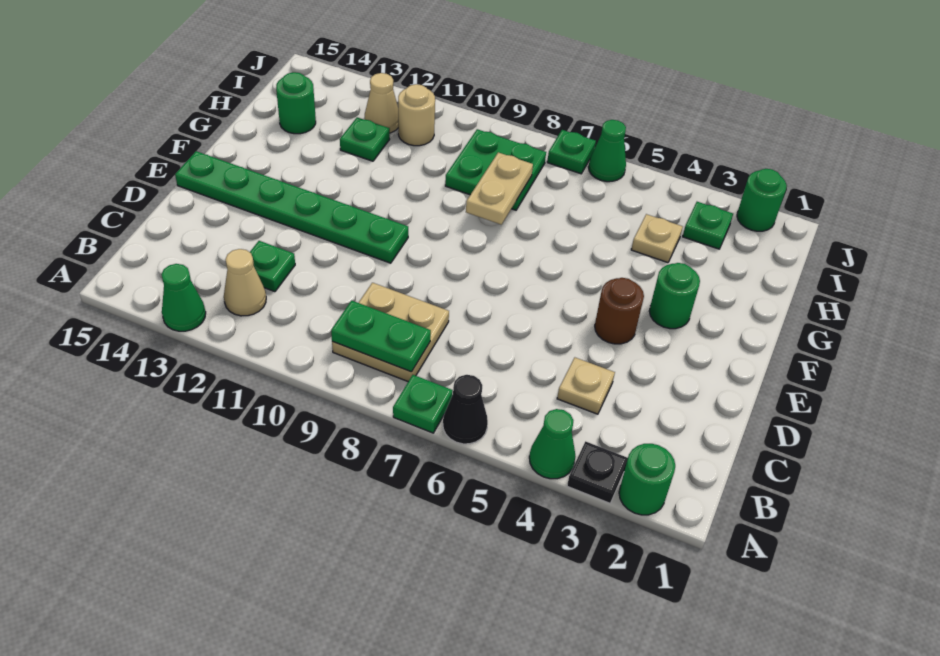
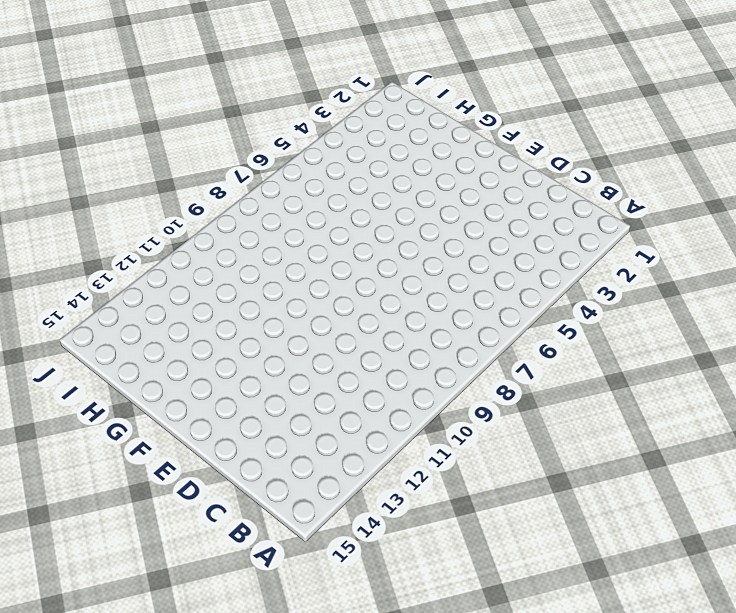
none -> green 1x1 round brick [619,444,675,515]
none -> black 1x1 plate [567,441,628,503]
none -> green 1x1 cone [529,409,576,479]

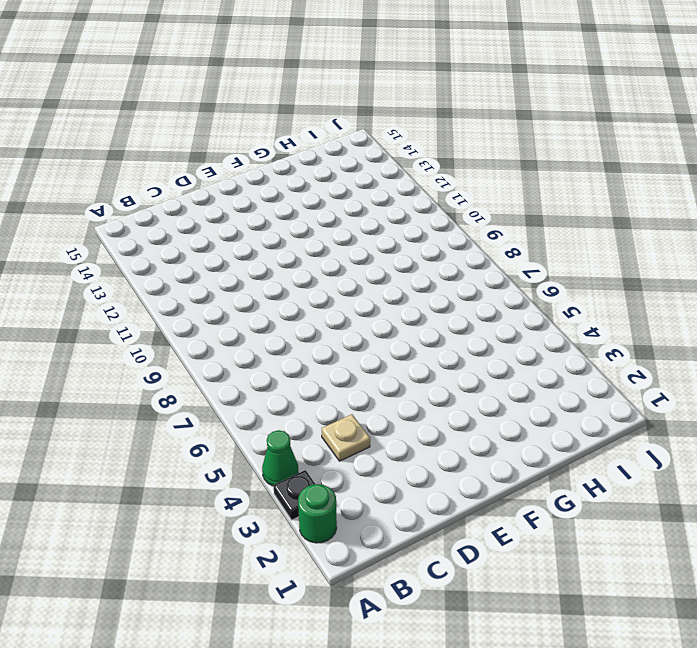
none -> black 1x1 cone [443,375,488,444]
none -> green 1x1 plate [393,375,453,433]
none -> green 1x1 cone [161,264,206,331]

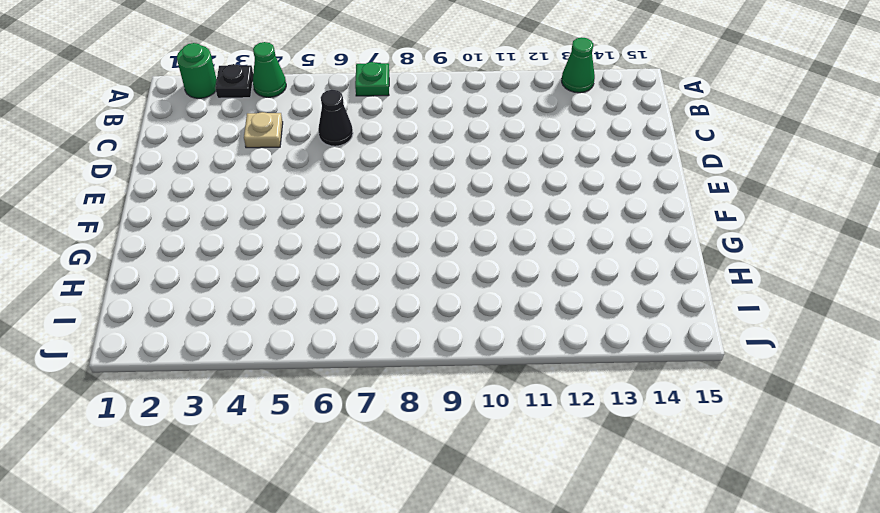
black 1x1 cone [318,90,353,146] -> black 1x1 cone moved to [443,375,488,444]
none -> tan 2x2 plate [332,283,449,381]
none -> tan 1x1 cone [224,249,266,316]
none -> green 1x1 plate [250,241,295,292]

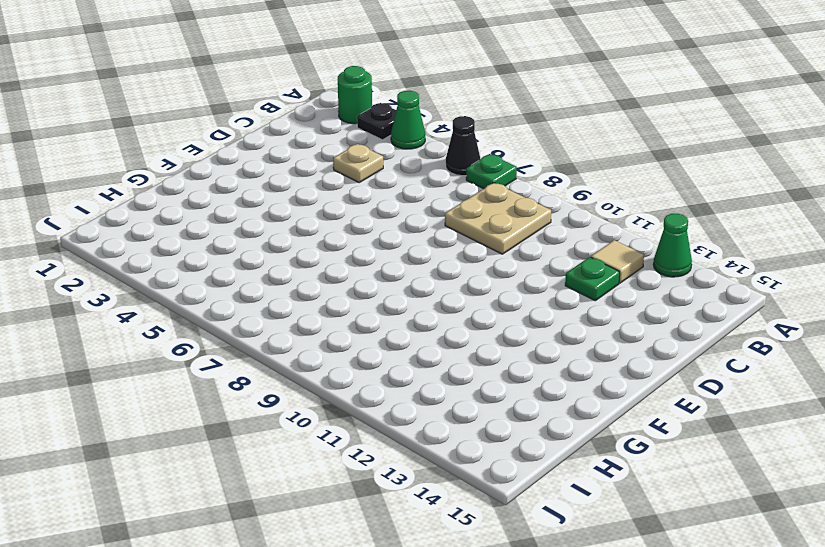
tan 1x1 tile [591,240,644,283] -> tan 1x1 cone [224,249,266,316]
none -> brown 1x1 round brick [595,278,644,344]
none -> green 1x6 plate [175,151,408,263]
none -> green 1x1 round brick [649,263,700,329]

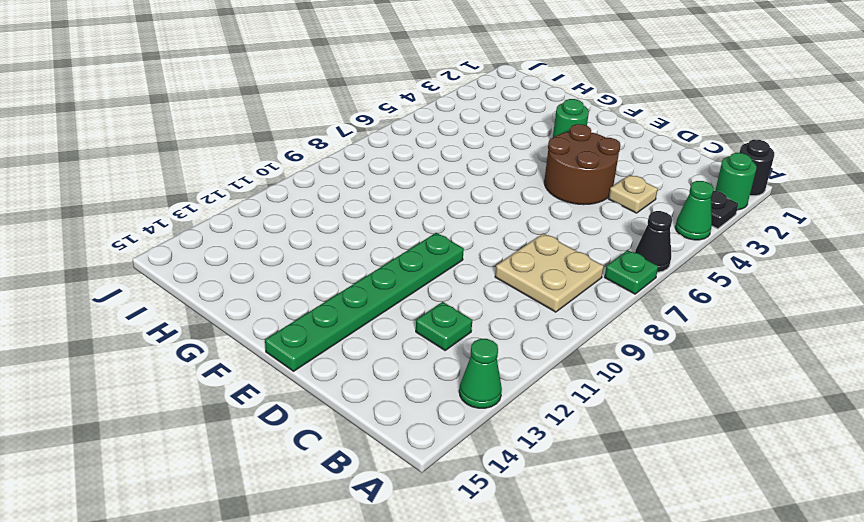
black 1x1 round brick [739,140,774,196] -> none
brown 2x2 round brick [544,124,620,205] -> brown 1x1 round brick [595,278,644,344]
none -> tan 1x1 cone [224,249,266,316]
none -> tan 1x1 plate [631,214,683,263]
none -> green 2x2 plate [445,129,546,210]

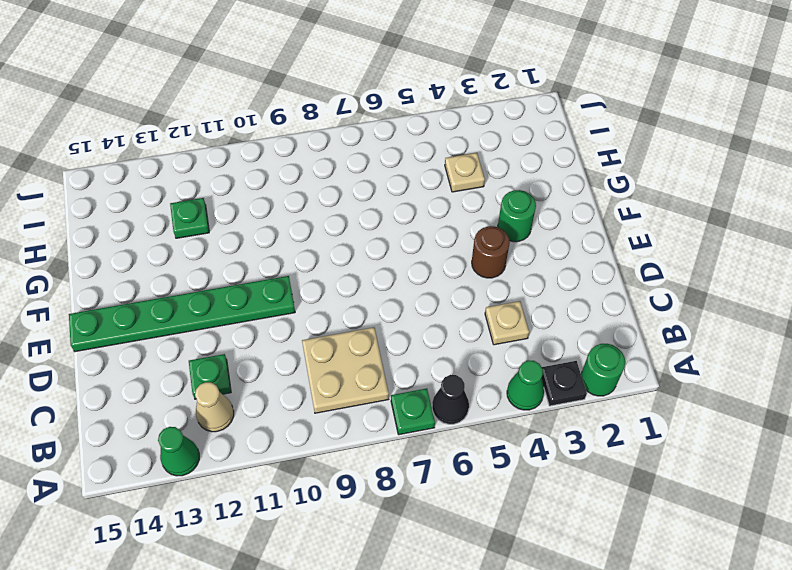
none -> green 2x2 plate [445,129,546,210]
none -> green 1x1 round brick [276,72,316,134]
none -> green 1x1 plate [683,202,733,249]

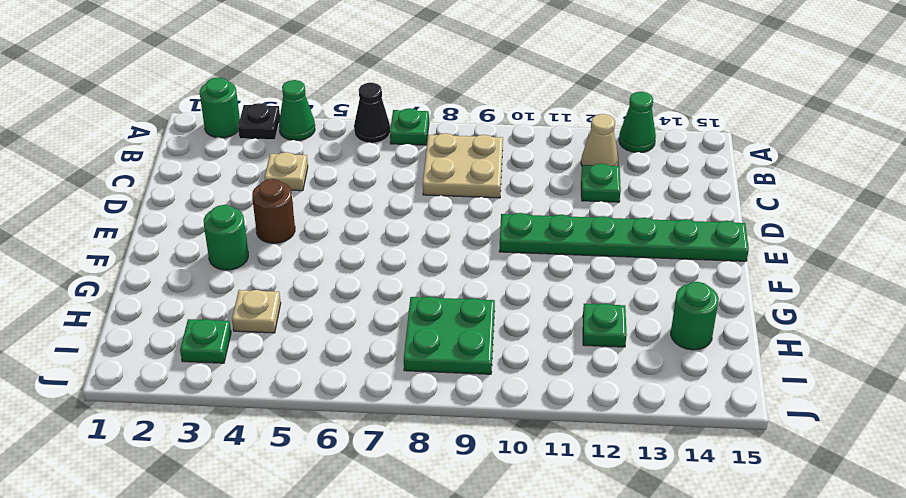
none -> tan 1x1 round brick [398,84,435,146]
none -> tan 1x1 cone [364,73,398,133]
none -> green 1x1 round brick [737,169,787,231]

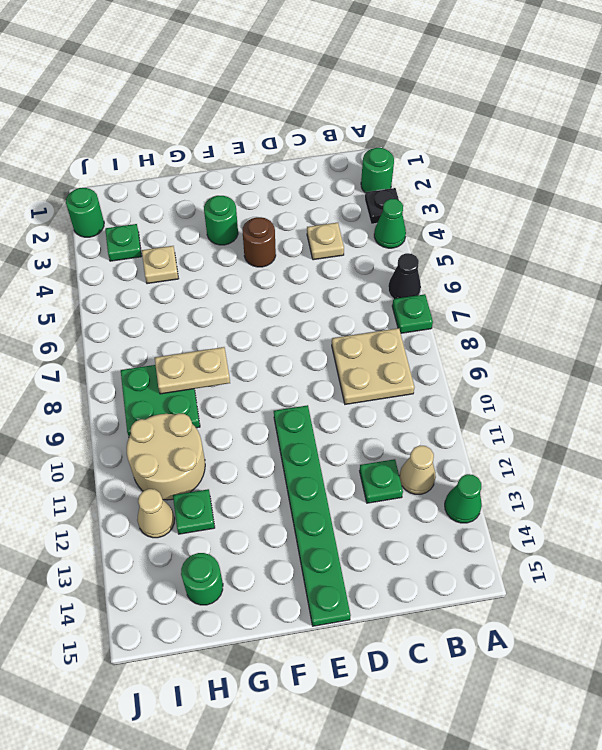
tan 2x2 round brick [127,413,205,500] -> tan 1x1 round brick [398,84,435,146]
none -> green 1x1 cone [588,120,626,182]
none -> green 1x1 plate [547,130,596,174]
none -> green 1x2 plate [331,301,431,372]

